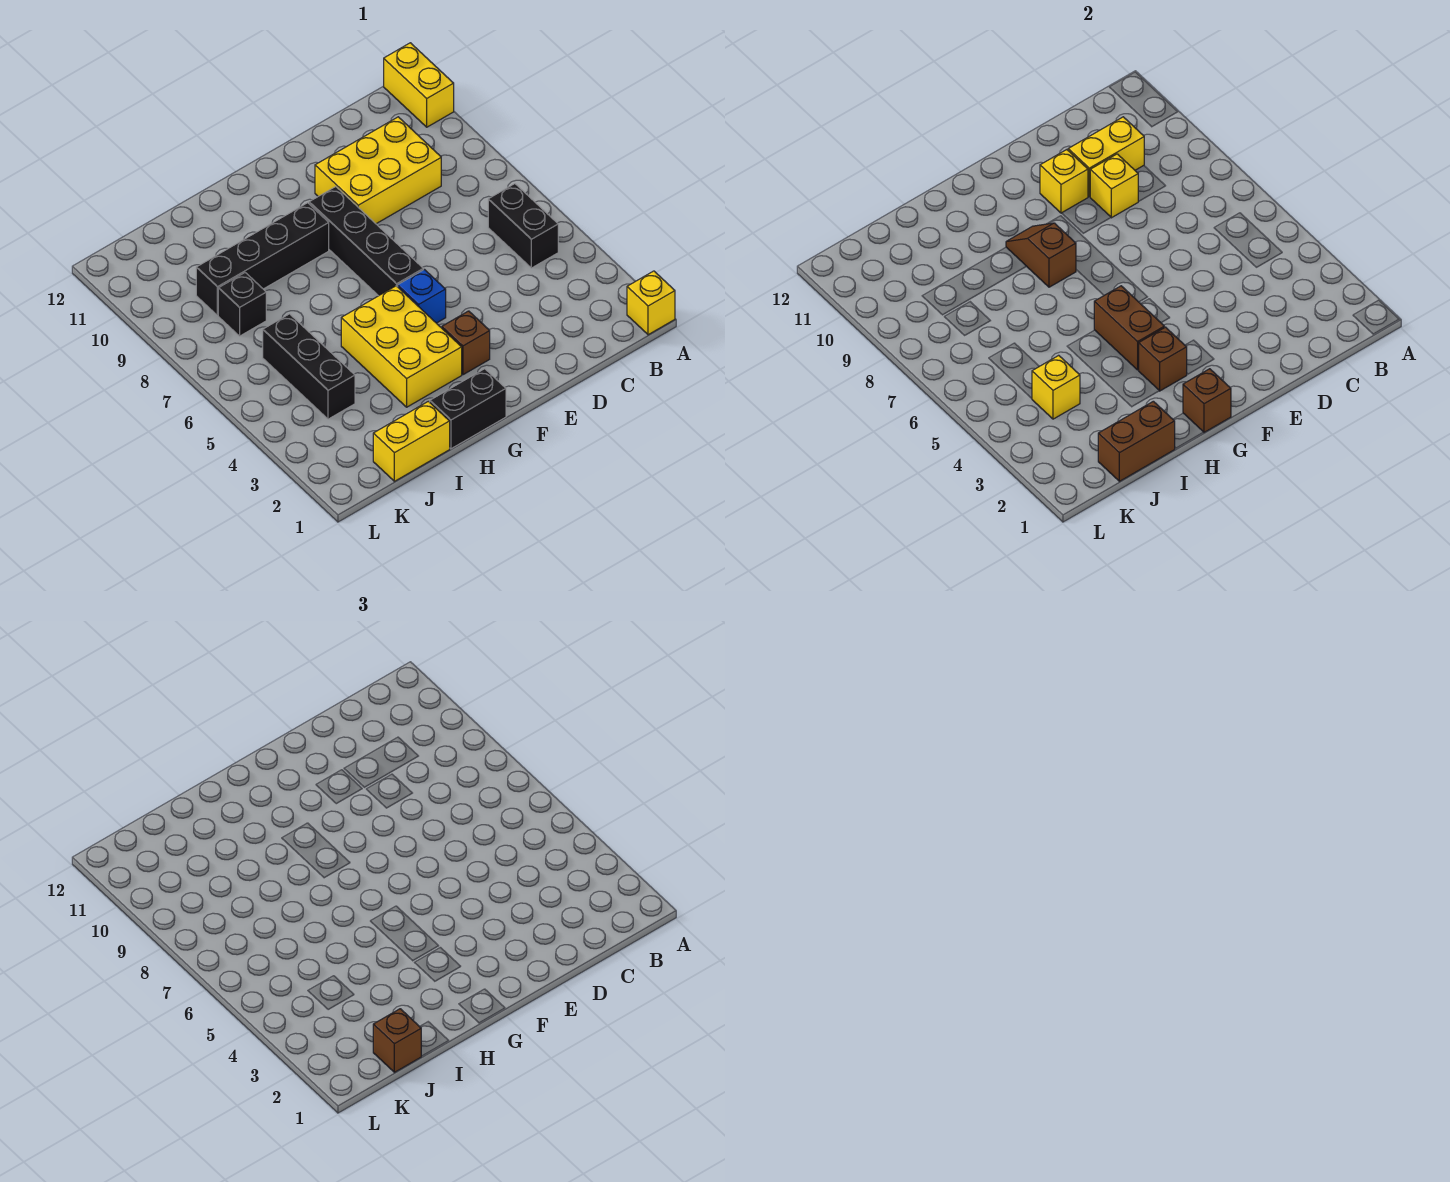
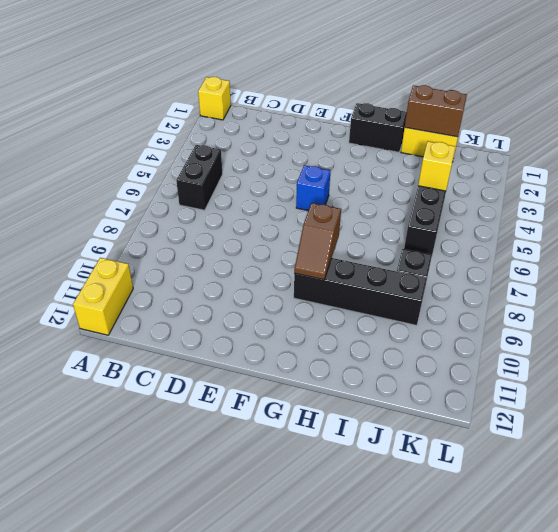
none -> yellow 2x3 brick [315,117,441,224]
none -> brown 1x1 brick [442,311,490,375]
none -> black 1x4 brick [309,187,423,296]

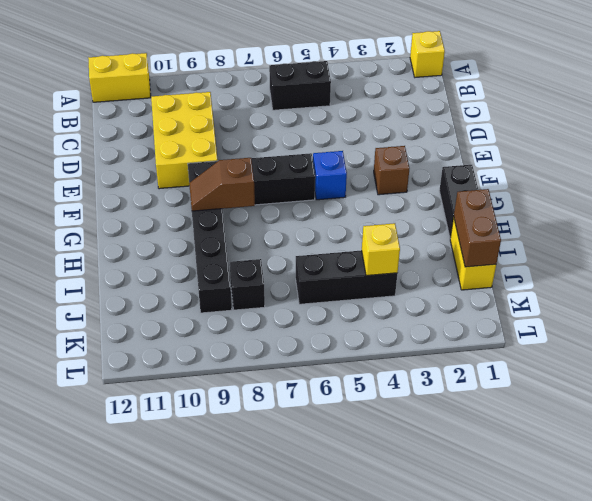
none -> yellow 2x3 brick [341,286,462,407]
none -> yellow 1x2 brick [1068,117,1144,197]
none -> yellow 1x1 brick [1090,154,1139,218]

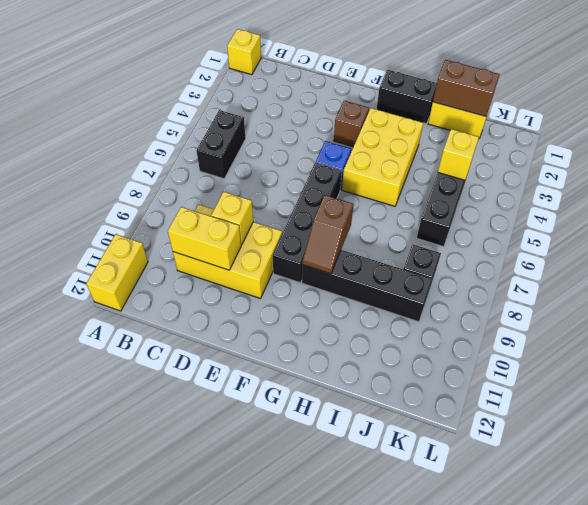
none -> yellow 1x1 brick [1040,150,1088,213]
none -> brown 1x1 brick [1183,369,1231,432]
none -> brown 1x1 brick [1139,327,1187,391]

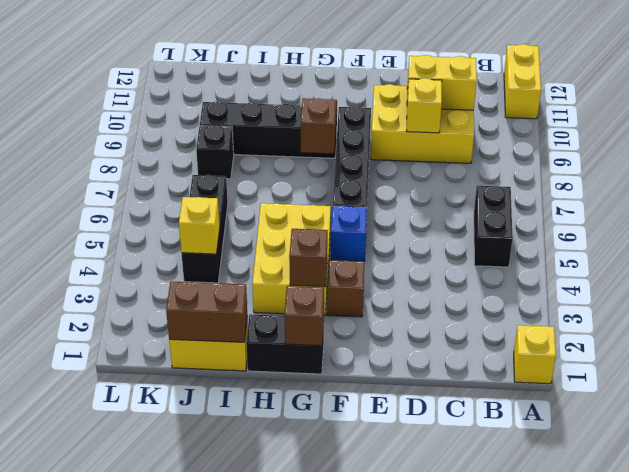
none -> yellow 1x1 brick [1040,150,1088,213]
none -> brown 1x2 brick [1094,286,1164,370]
none -> brown 1x1 brick [373,1009,421,1072]

